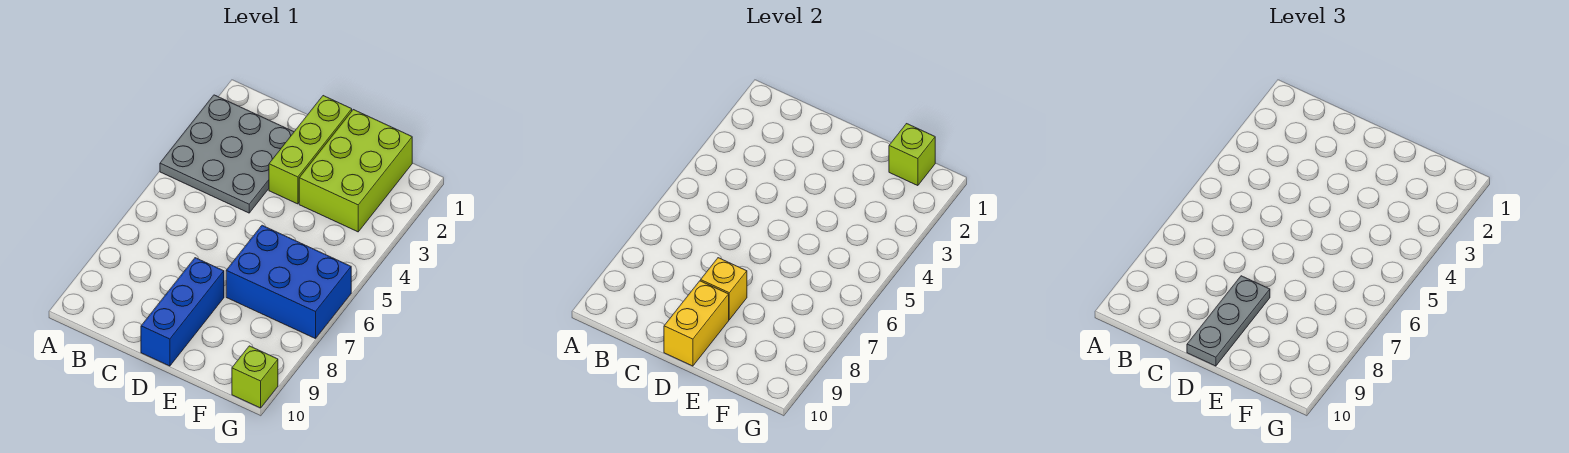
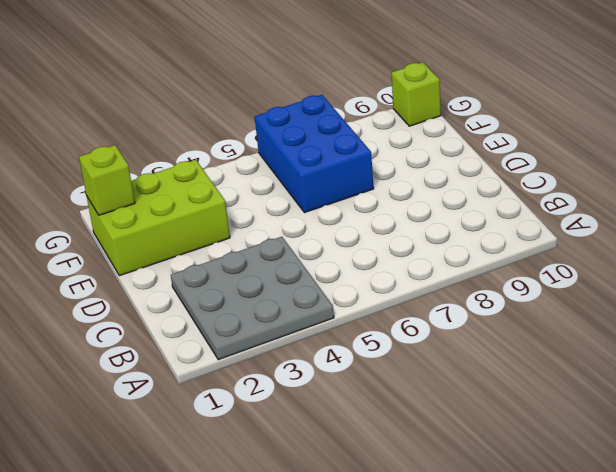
none -> lime 1x3 brick [269,96,352,204]
none -> blue 1x3 brick [141,258,224,366]

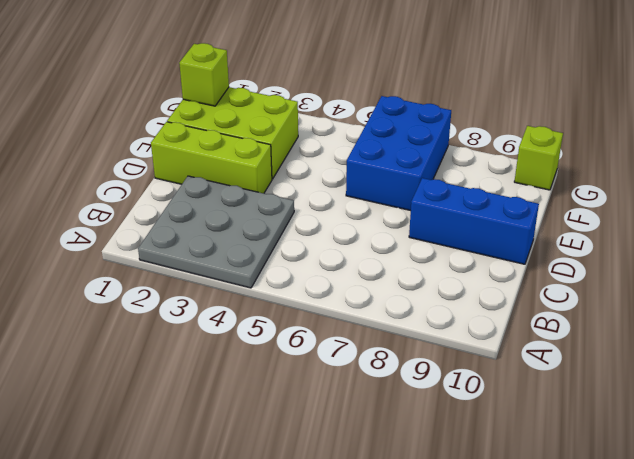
none -> yellow 1x1 brick [701,258,747,320]
none -> yellow 1x2 brick [664,281,729,366]

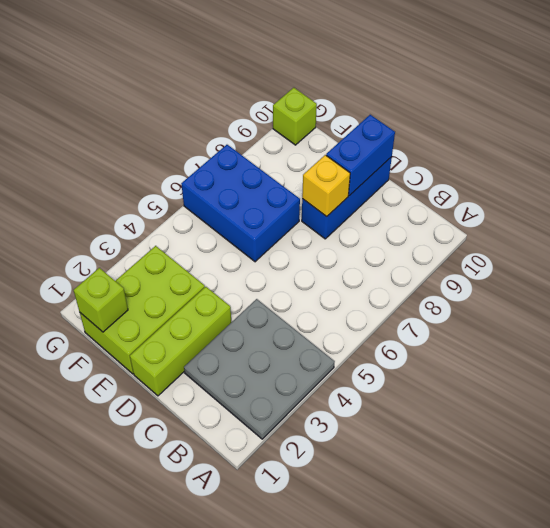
blue 1x2 brick [326,115,395,196] -> yellow 1x2 brick [664,281,729,366]
none -> grey 1x3 plate [1187,276,1270,366]

